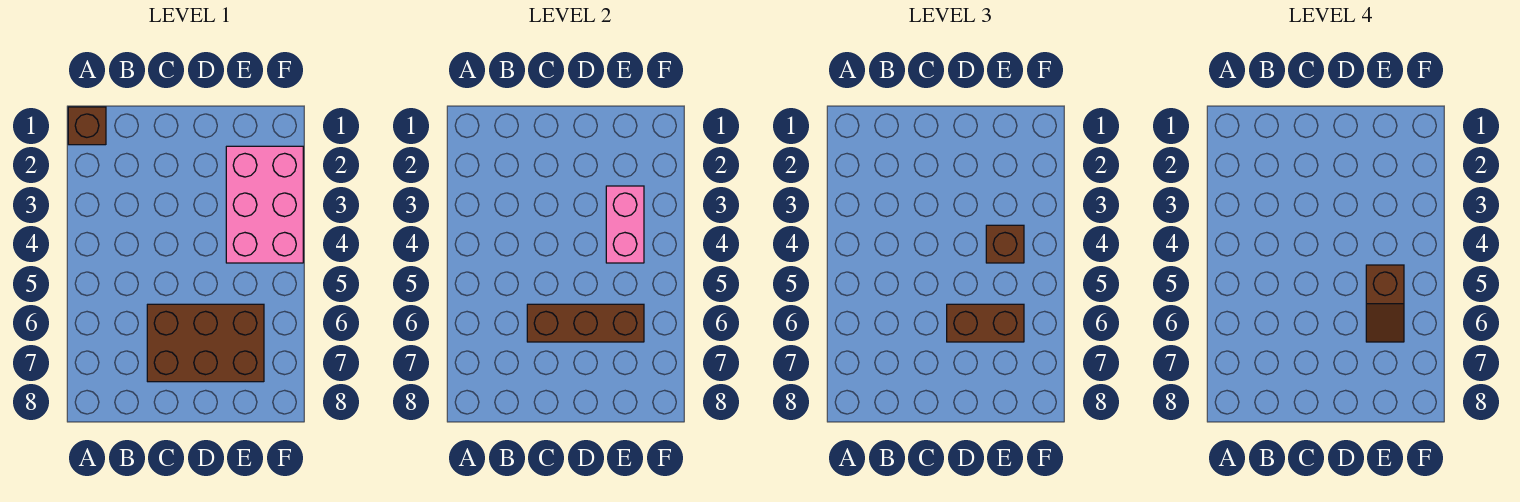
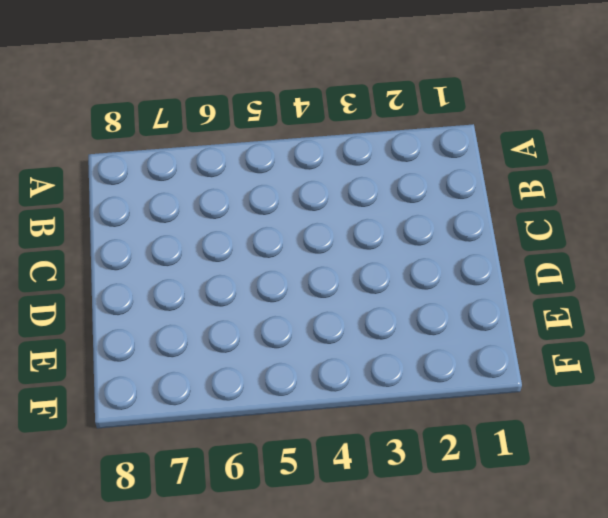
none -> brown 1x1 brick [68,107,106,145]
none -> brown 2x3 brick [147,304,264,382]

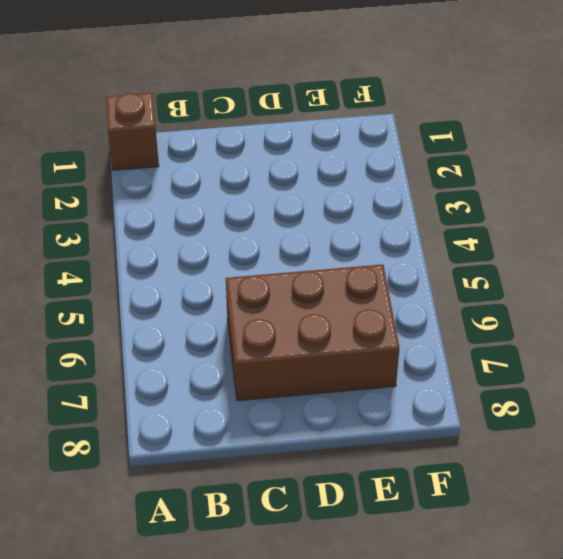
none -> pink 2x3 brick [226,146,303,263]
none -> brown 1x3 brick [527,304,644,342]

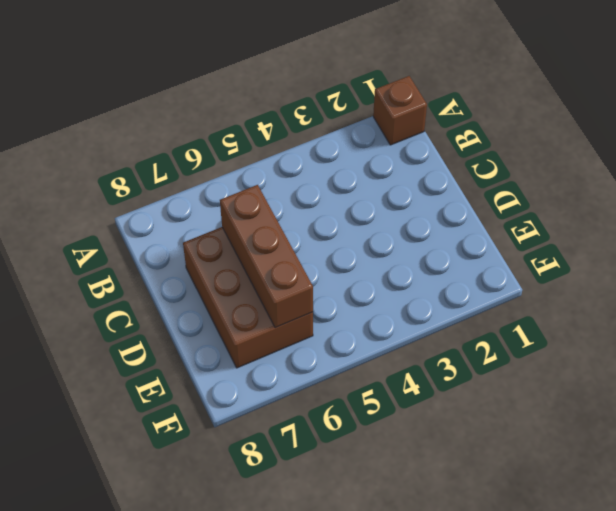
none -> pink 2x3 brick [226,146,303,263]
none -> pink 1x2 brick [606,186,644,263]

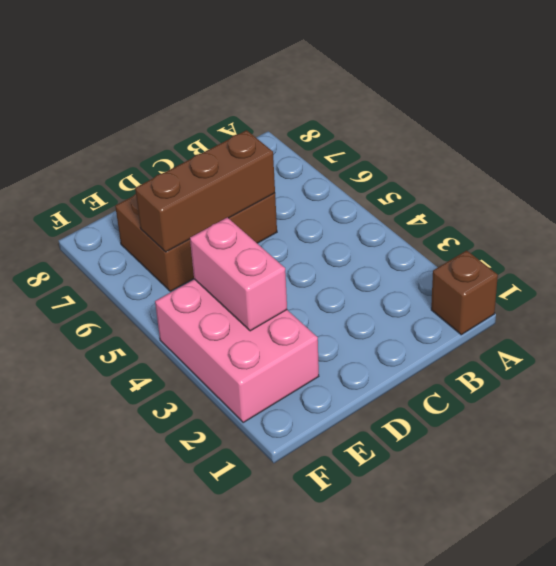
none -> brown 1x2 brick [947,304,1024,342]
none -> brown 1x1 brick [986,225,1024,263]

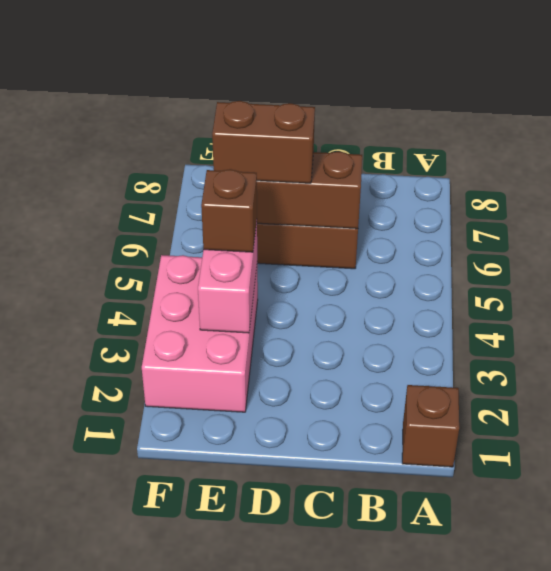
none -> brown 1x2 slope [1366,265,1404,342]

